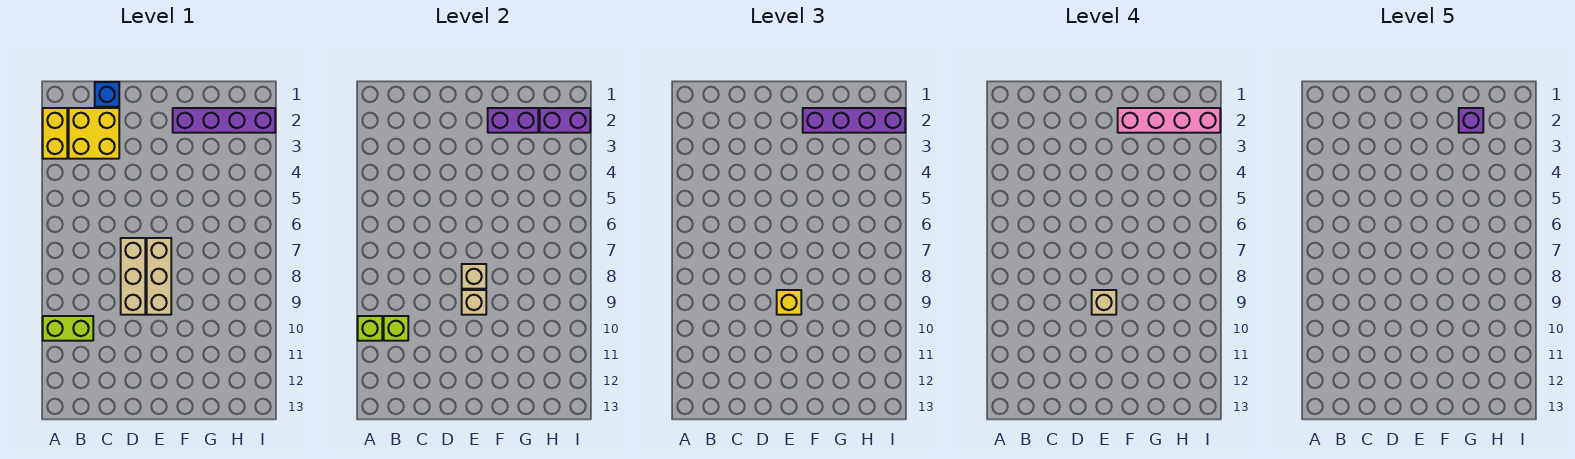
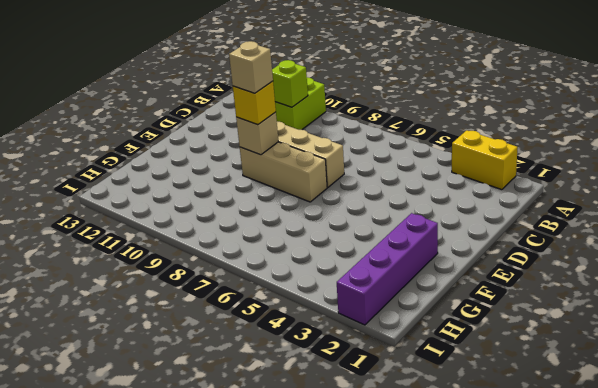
none -> yellow 2x2 brick [69,108,119,159]
none -> blue 1x1 brick [95,82,119,107]
none -> lime 1x1 brick [358,316,382,341]

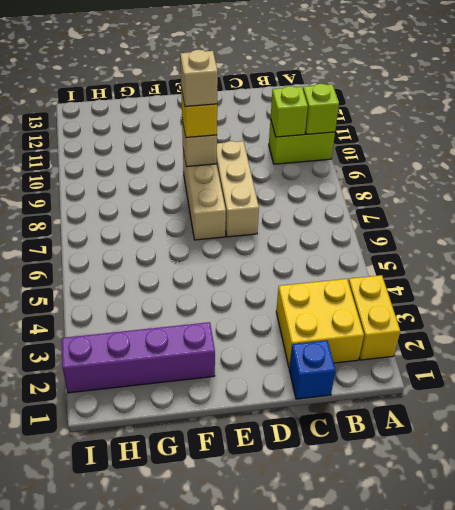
none -> tan 1x1 brick [462,264,486,289]
none -> purple 1x2 brick [488,108,538,133]
none -> purple 1x2 brick [540,108,590,133]

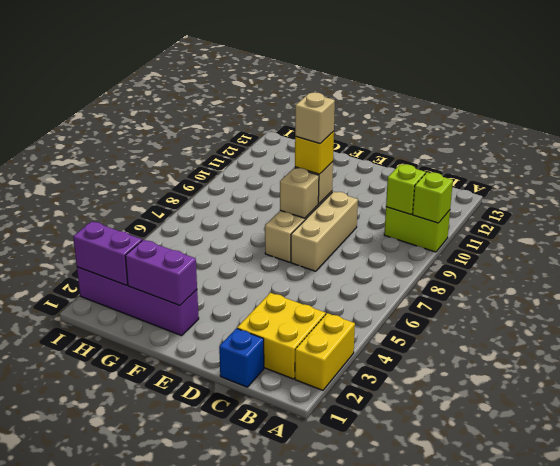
none -> purple 1x4 brick [803,108,905,133]
none -> pink 1x4 brick [1118,108,1220,133]
none -> purple 1x1 brick [1459,108,1483,133]

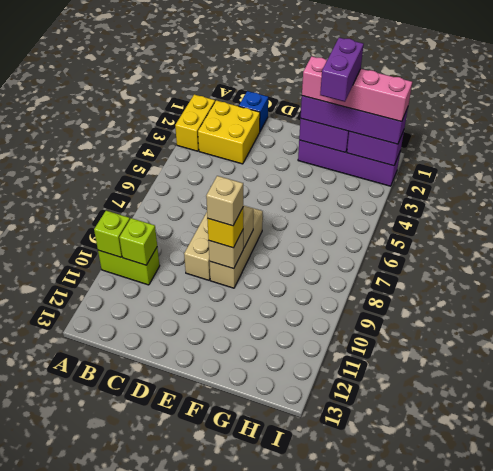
purple 1x2 brick [320,38,364,102] -> purple 1x1 brick [1459,108,1483,133]

